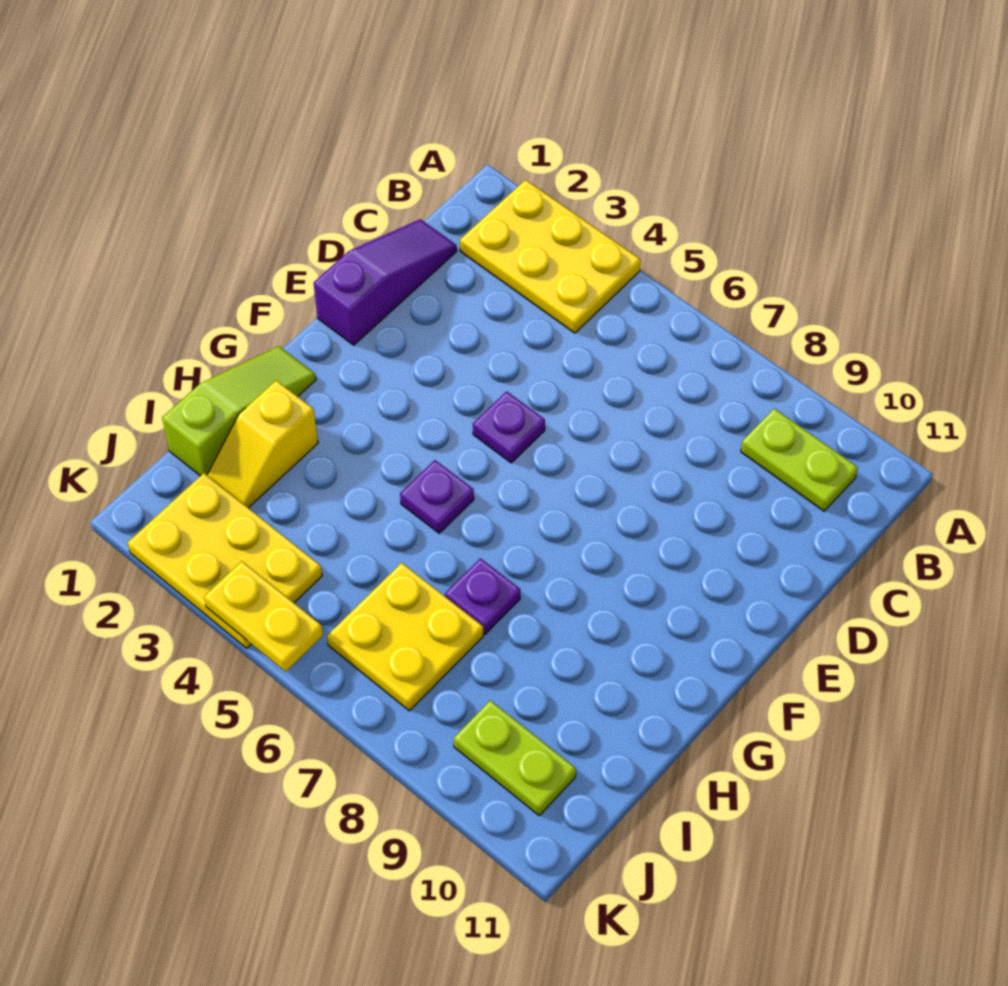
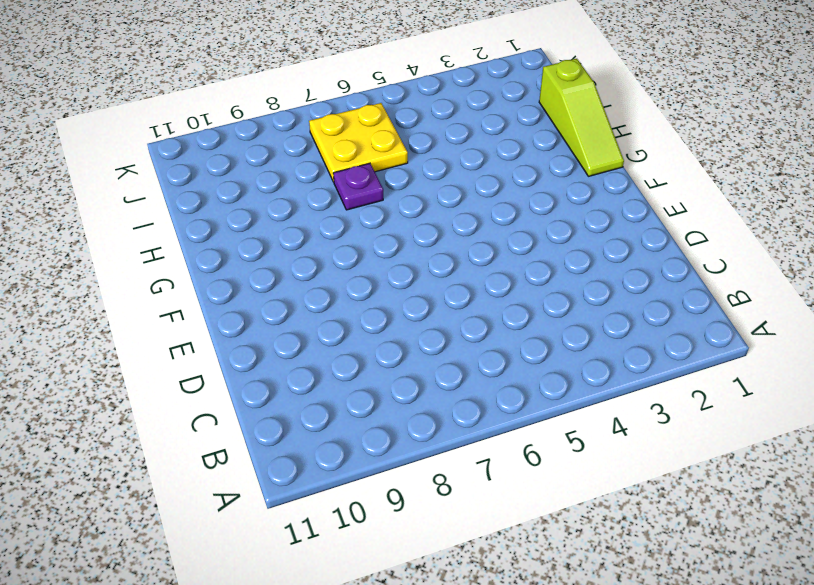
none -> yellow 2x3 plate [460,180,641,333]
none -> lime 1x2 plate [741,408,858,511]
none -> purple 1x3 slope [314,219,457,345]

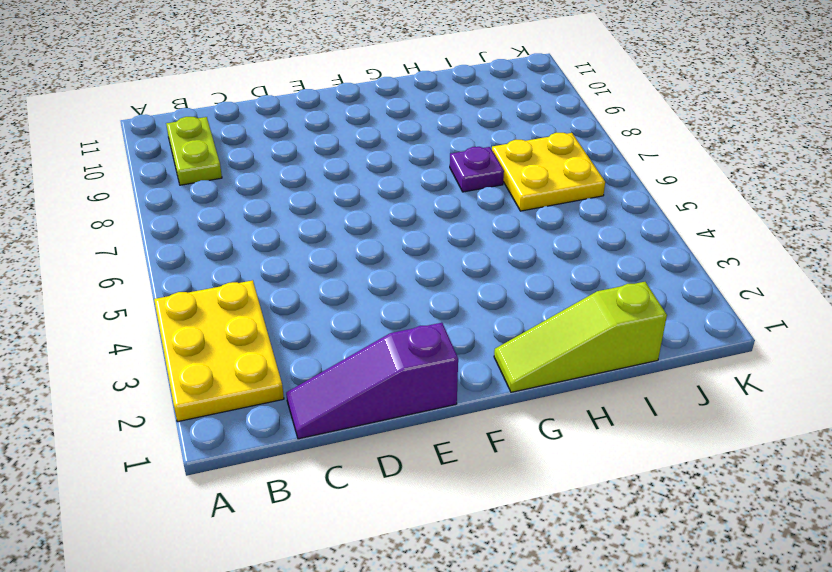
none -> purple 1x1 plate [473,391,545,463]
none -> purple 1x1 plate [400,460,474,533]
none -> yellow 1x2 slope [207,380,318,508]

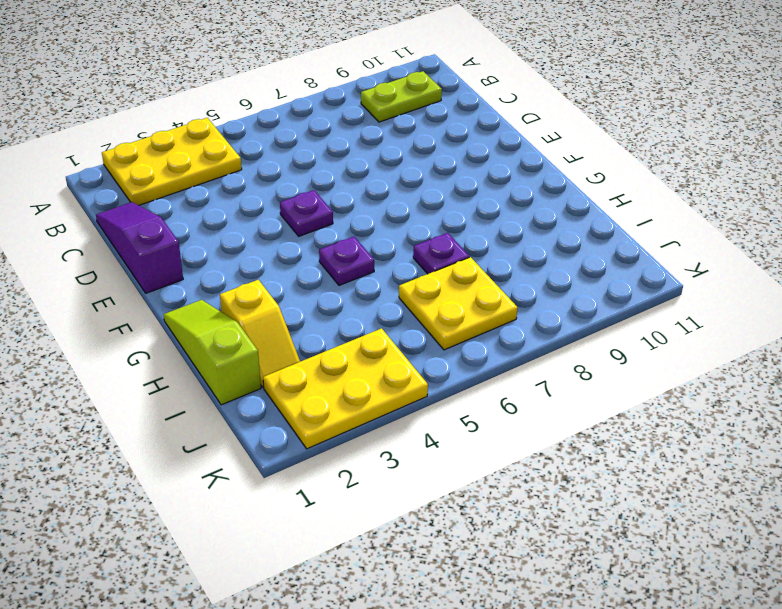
none -> lime 1x2 plate [454,700,576,816]
none -> yellow 1x2 plate [204,561,323,672]

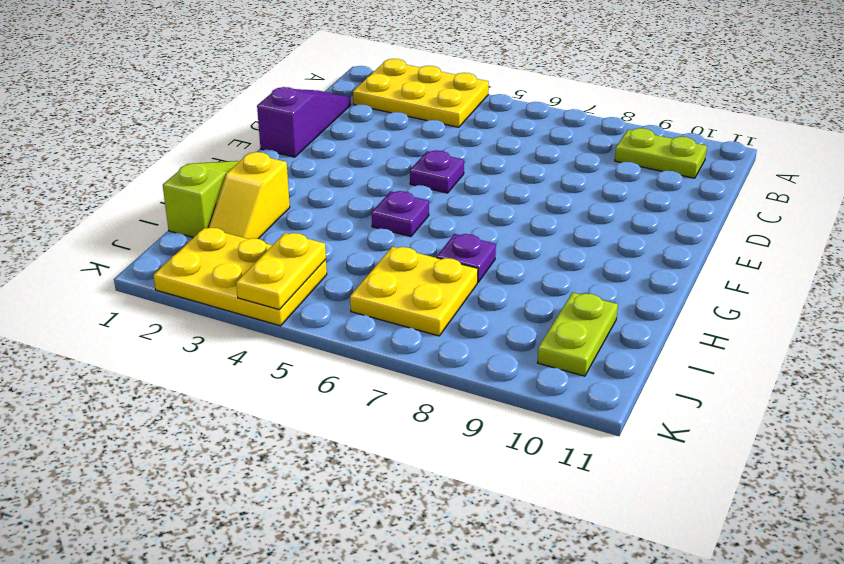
lime 1x2 plate [538,293,618,376] -> lime 1x2 plate turned to [454,700,576,816]
yellow 1x2 plate [236,233,326,309] -> yellow 1x2 plate turned to [204,561,323,672]

